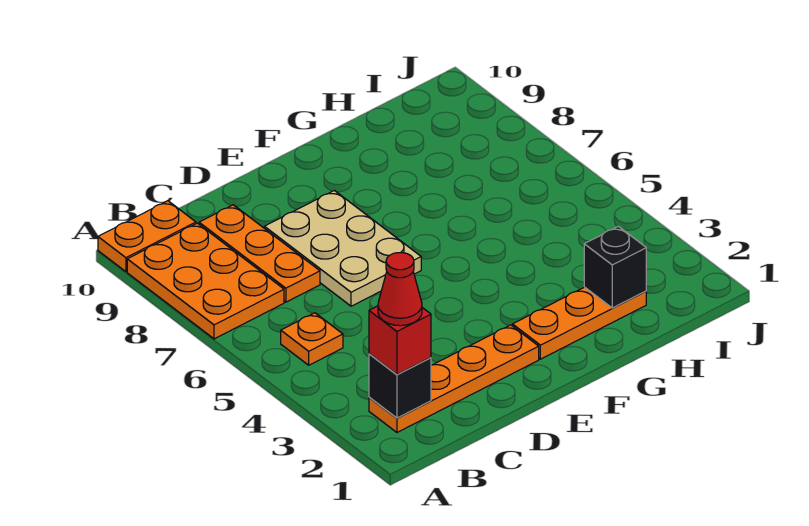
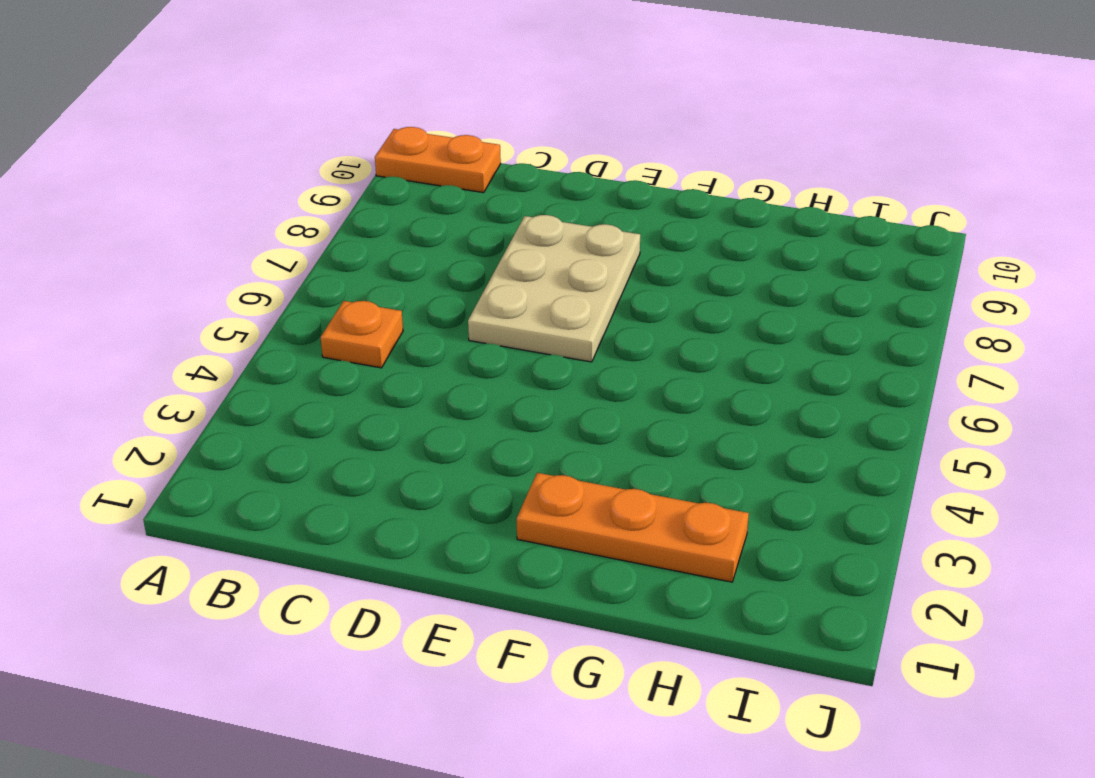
none -> orange 2x3 plate [127,223,284,339]
none -> orange 1x4 plate [369,325,539,432]

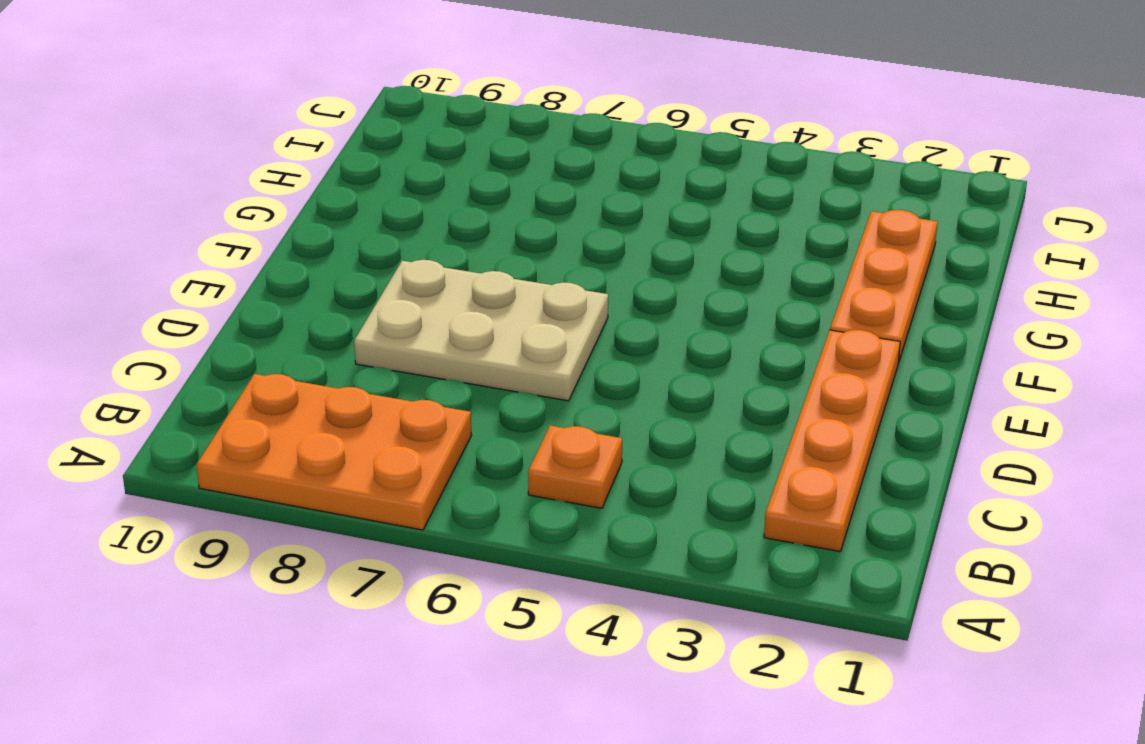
none -> orange 1x2 plate [98,201,196,272]
none -> orange 1x3 plate [199,205,320,302]

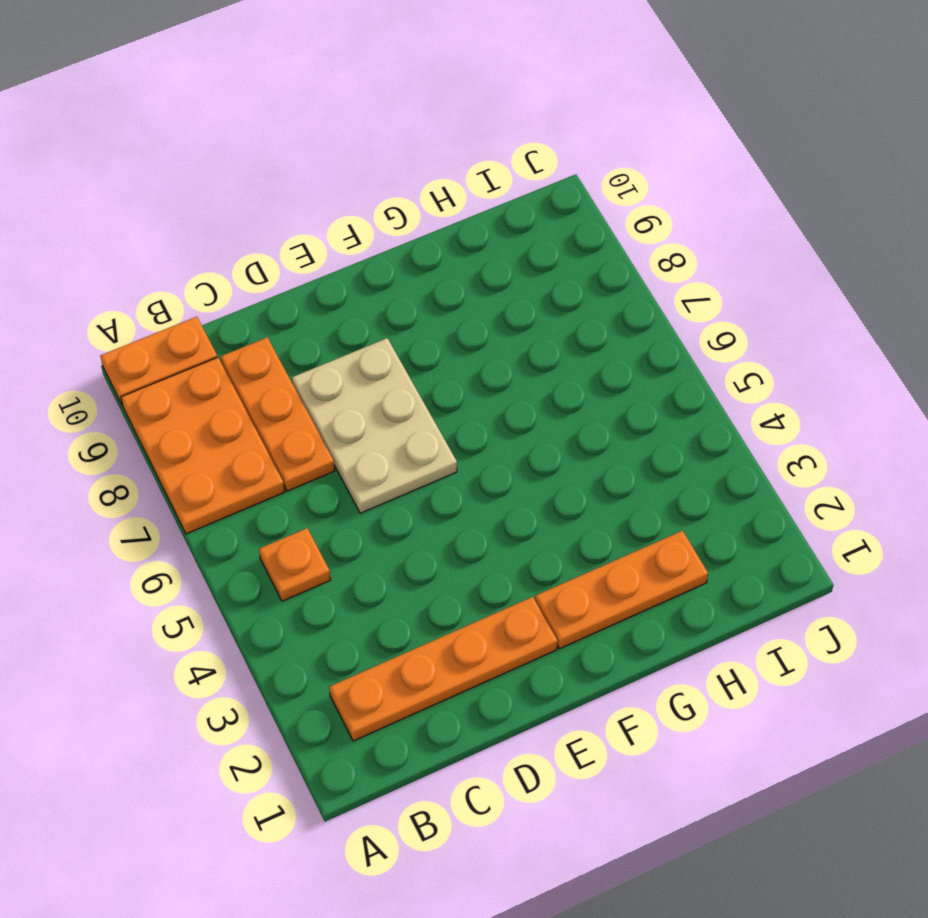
none -> black 1x1 brick [369,354,431,418]
none -> black 1x1 brick [584,226,646,308]

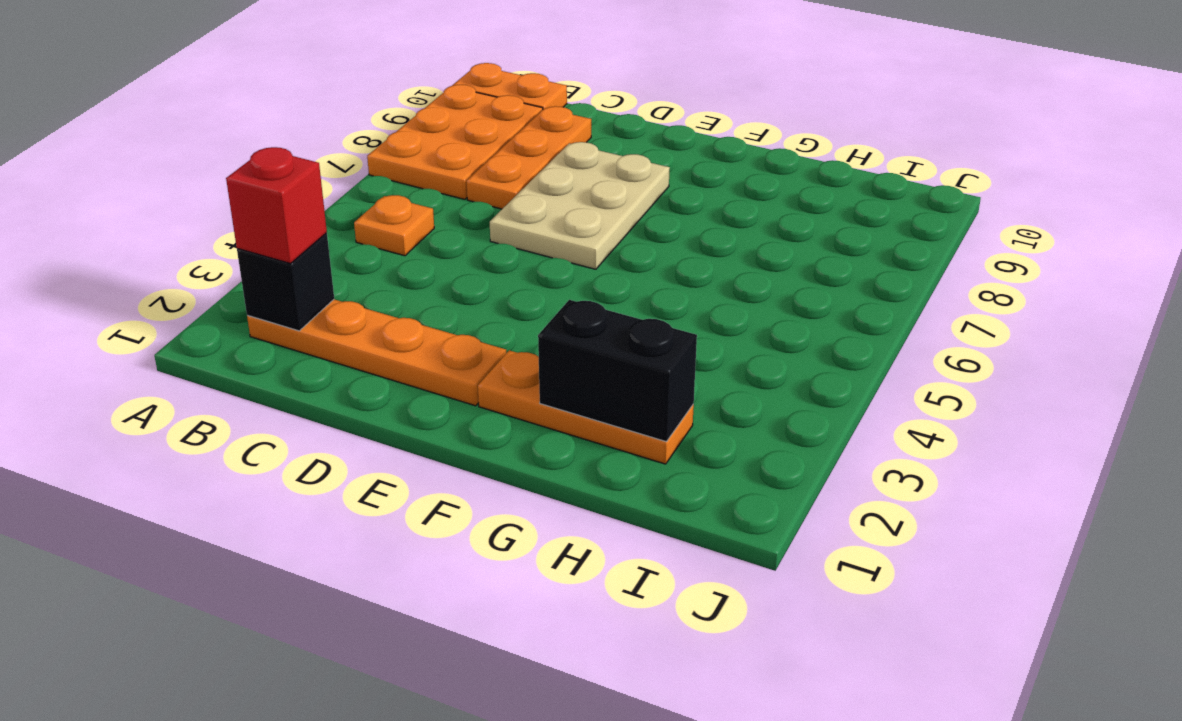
black 1x2 brick [538,300,697,442] -> black 1x1 brick [584,226,646,308]
none -> red 1x1 cone [378,253,422,326]

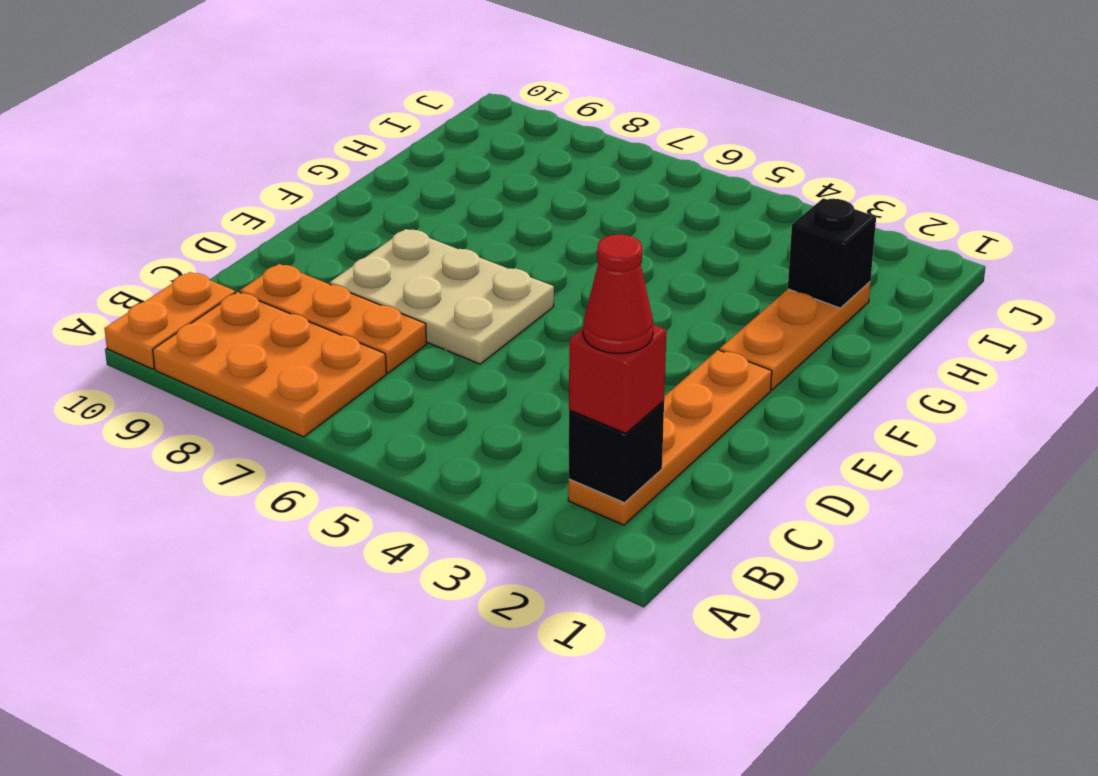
none -> orange 1x1 plate [281,313,343,365]

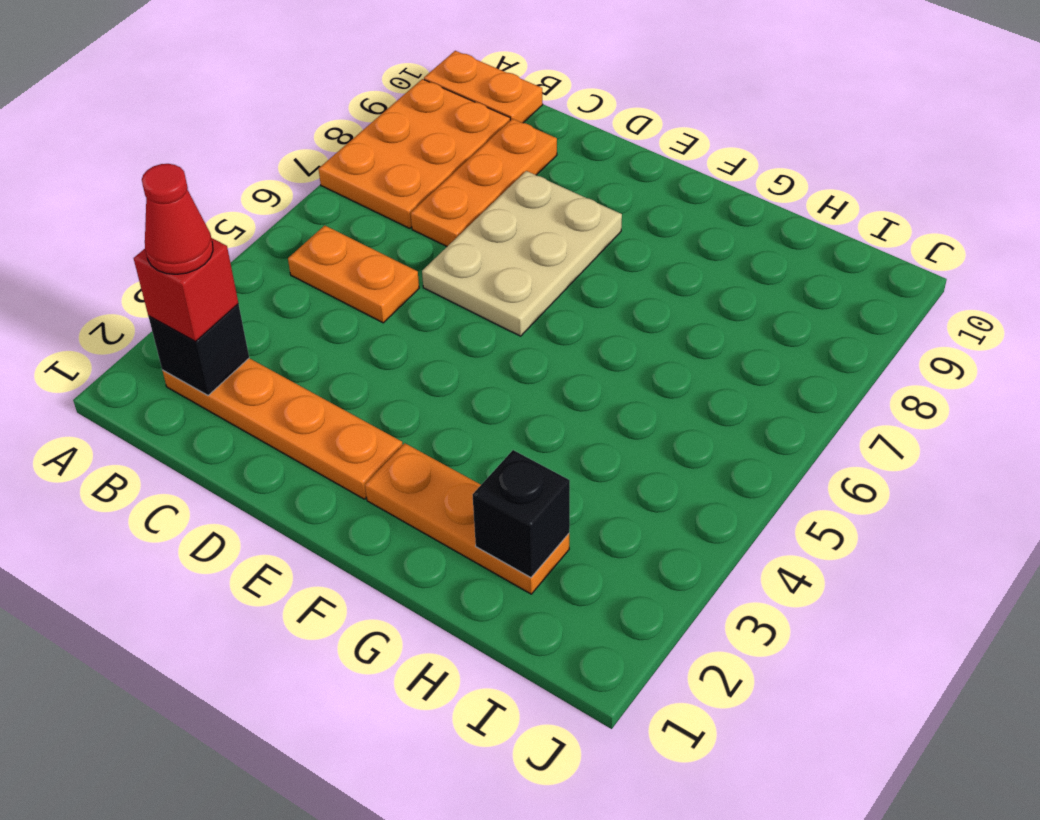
orange 1x2 plate [288,226,419,323] -> orange 1x1 plate [281,313,343,365]

